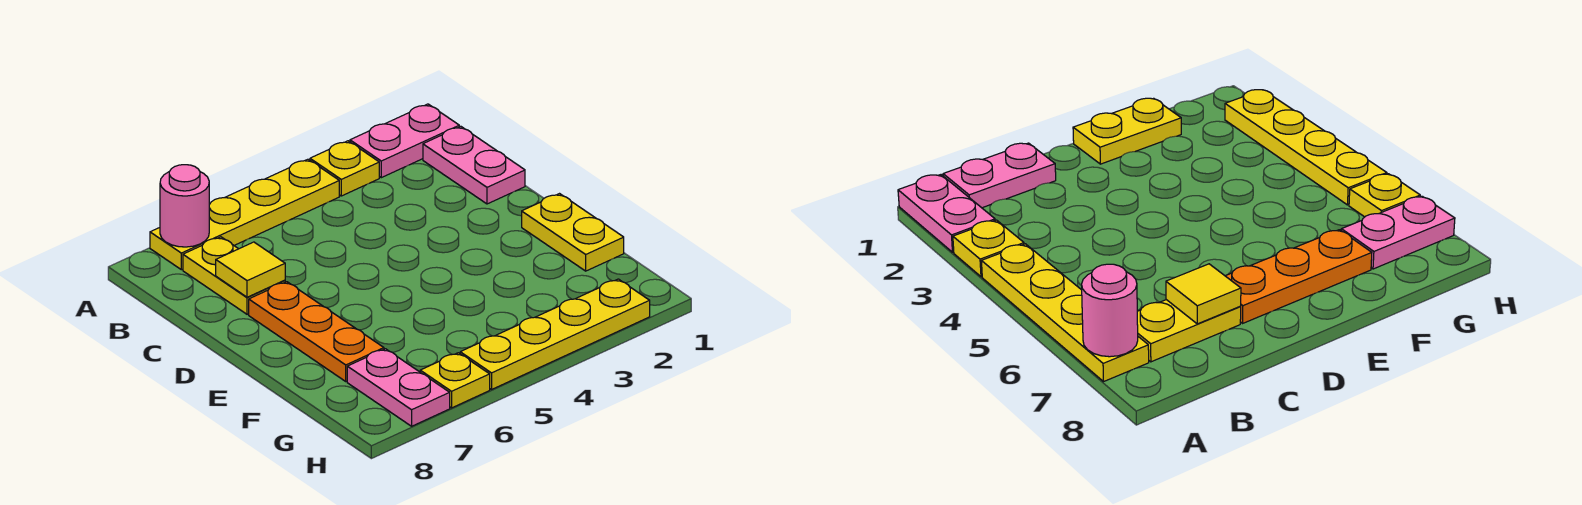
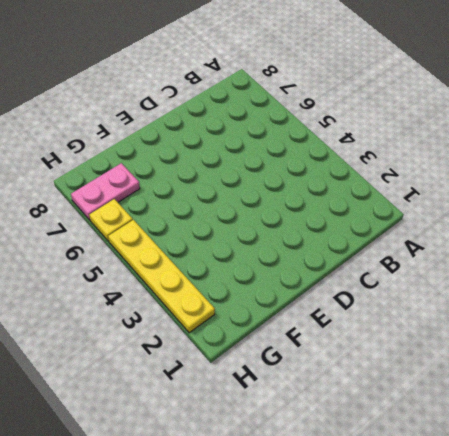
none -> pink 1x2 plate [350,104,459,178]
none -> yellow 1x1 plate [310,141,379,196]
none -> yellow 1x4 plate [150,159,339,270]

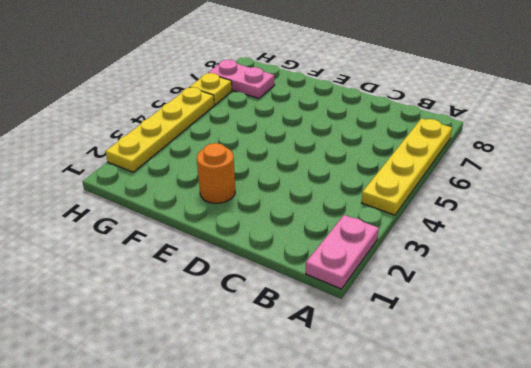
orange 1x1 round brick [197,143,235,203] -> none
none -> yellow 1x1 plate [310,141,379,196]
none -> pink 1x2 plate [423,126,525,204]
none -> yellow 1x2 plate [183,237,285,314]

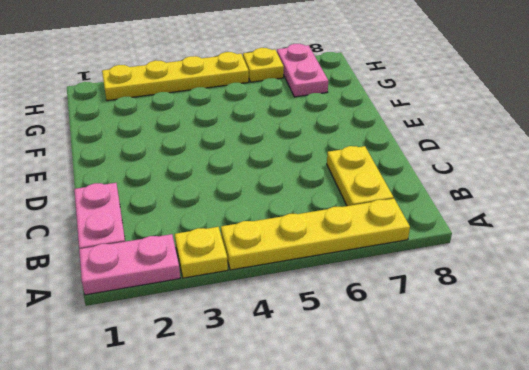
none -> orange 1x3 plate [249,282,384,381]
none -> yellow 1x2 plate [522,194,624,271]
none -> pink 1x1 round brick [160,165,209,247]

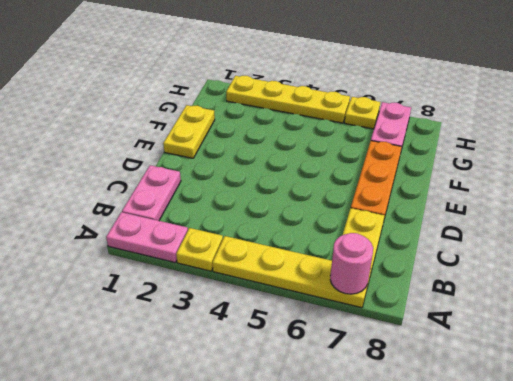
none -> yellow 1x1 tile [216,242,285,297]

